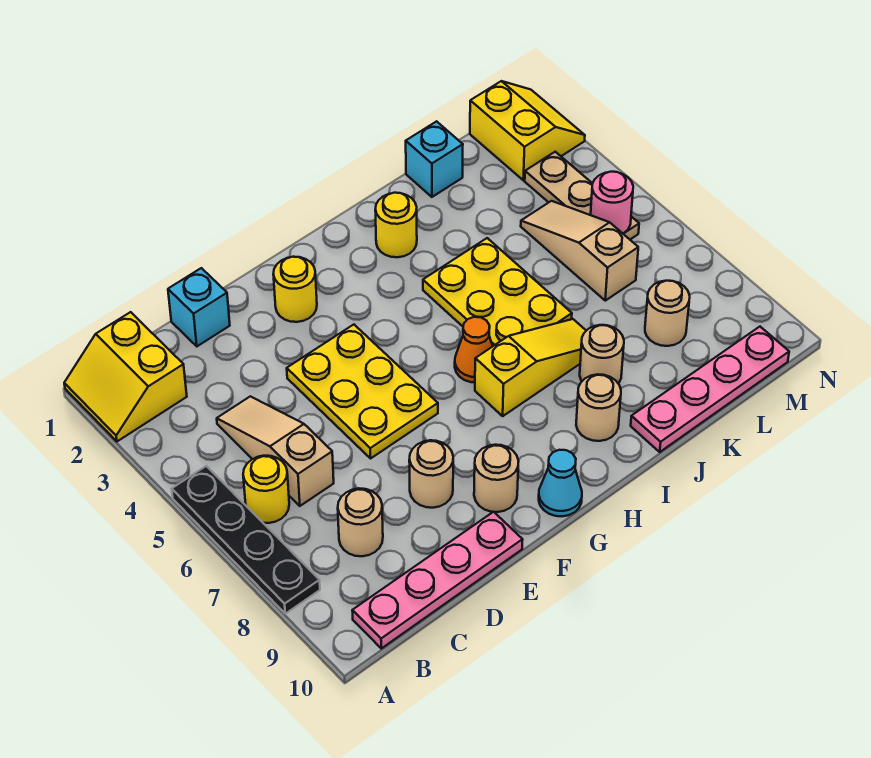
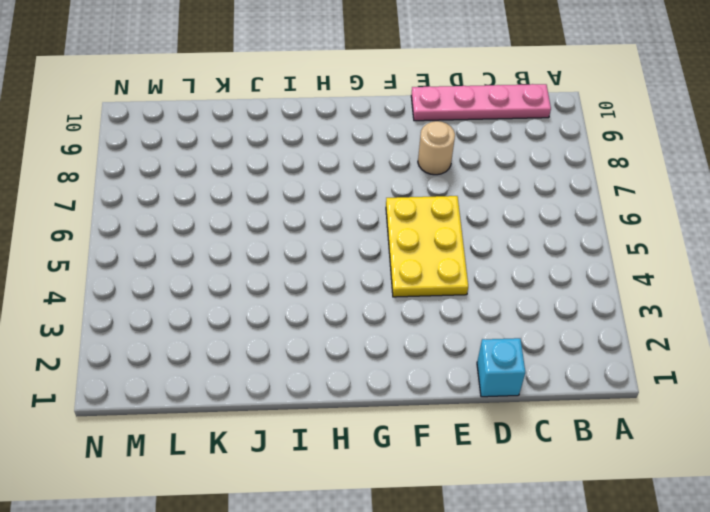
none -> yellow 2x2 slope [64,312,187,441]
none -> black 1x4 plate [172,466,320,614]
none -> yellow 1x1 round brick [243,456,289,523]

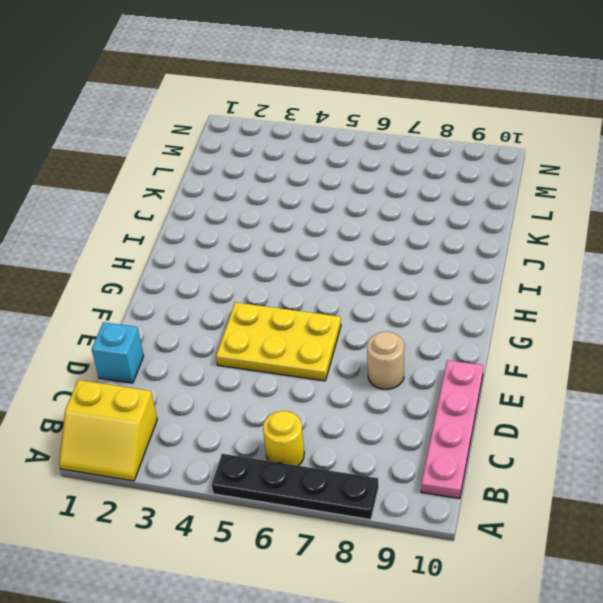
none -> tan 1x3 slope [217,396,334,506]
none -> tan 1x1 round brick [338,488,383,556]
none -> yellow 1x1 round brick [273,257,317,322]

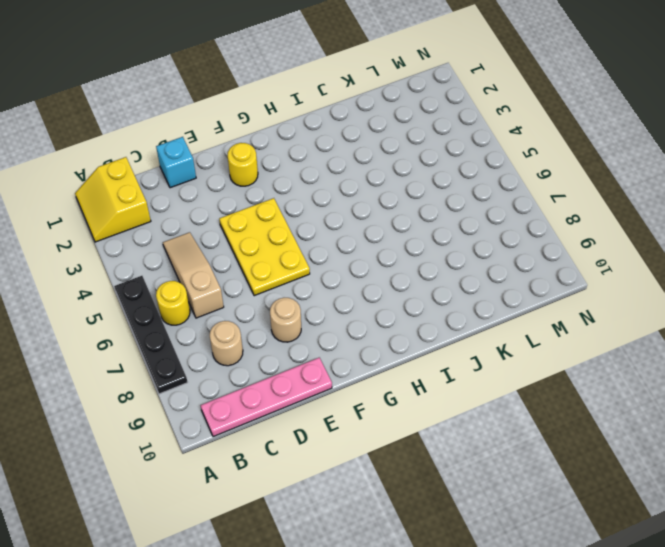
none -> tan 1x1 round brick [474,445,519,512]
none -> cyan 1x1 cone [539,450,582,516]
none -> orange 1x1 cone [455,317,493,383]

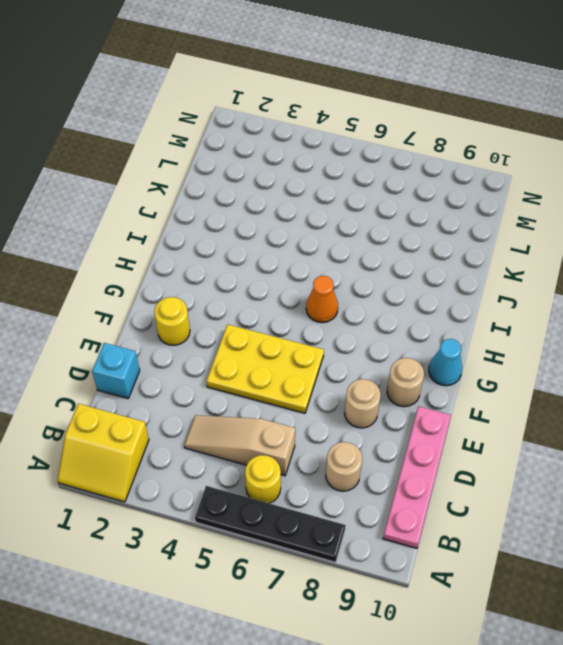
none -> yellow 1x3 slope [475,319,586,416]
none -> yellow 1x1 round brick [375,193,417,257]
none -> yellow 2x3 plate [423,238,572,346]

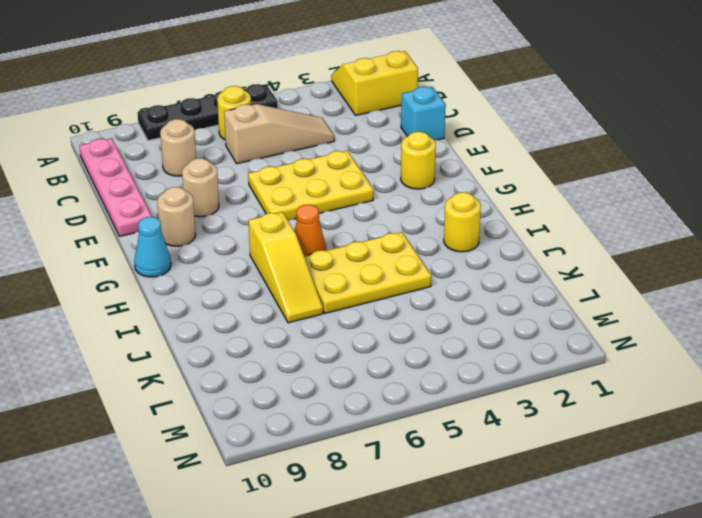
none -> tan 1x1 round brick [576,374,621,441]
none -> tan 1x1 round brick [580,325,624,383]
none -> pink 1x4 plate [631,327,789,452]

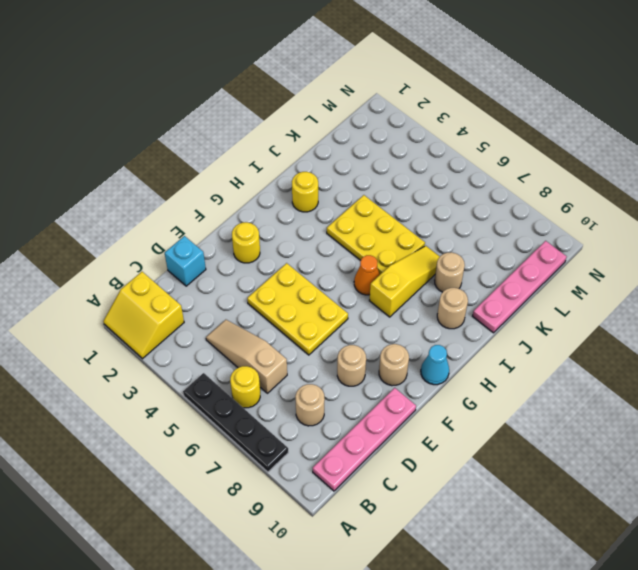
none -> cyan 1x1 brick [406,121,463,197]
none -> tan 1x3 slope [521,201,638,301]
none -> tan 1x1 round brick [645,281,690,346]

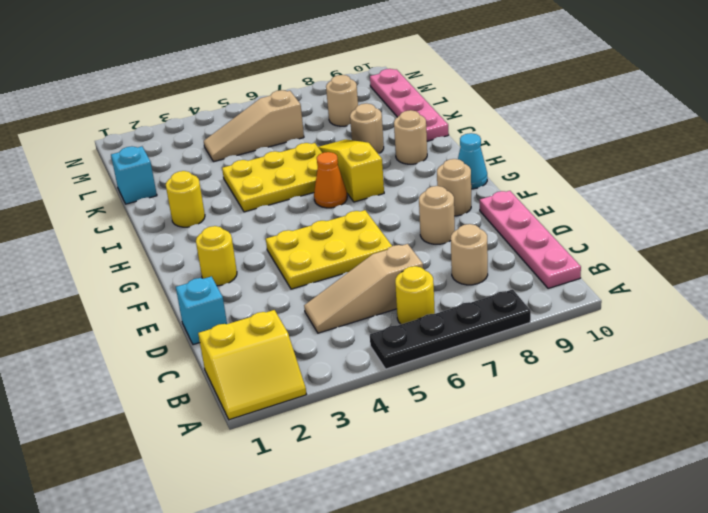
none -> yellow 2x2 slope [470,81,585,180]
none -> tan 1x3 plate [525,152,639,239]
none -> pink 1x1 round brick [591,172,633,233]

